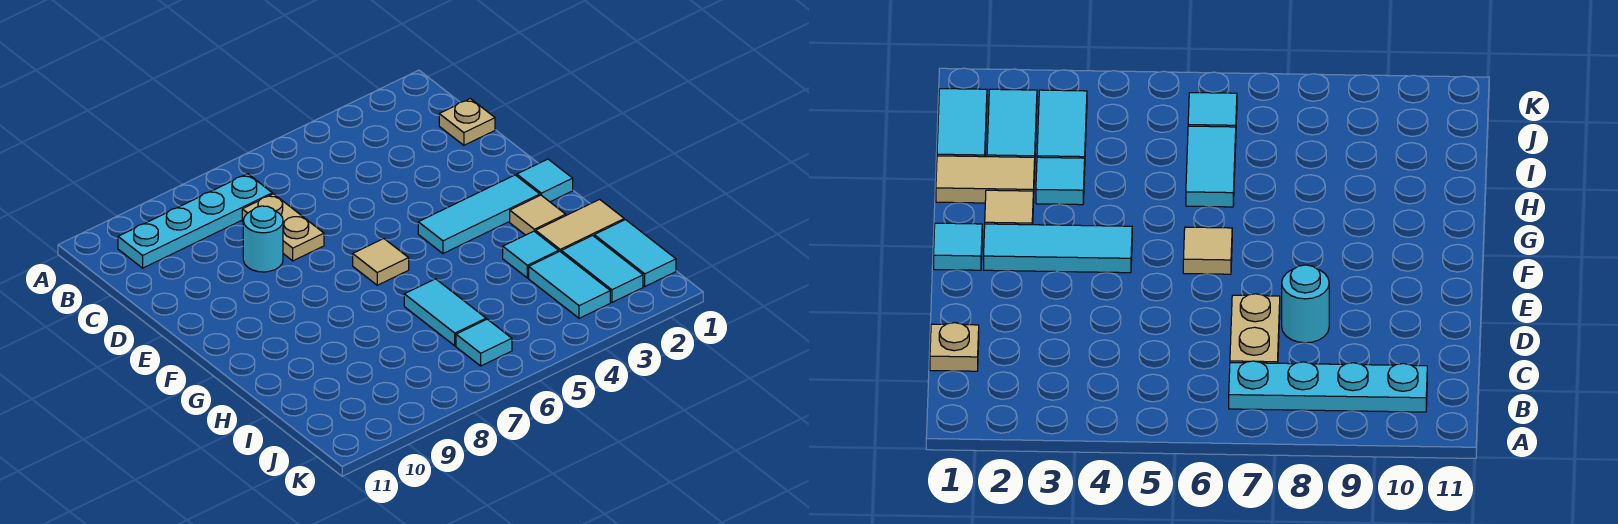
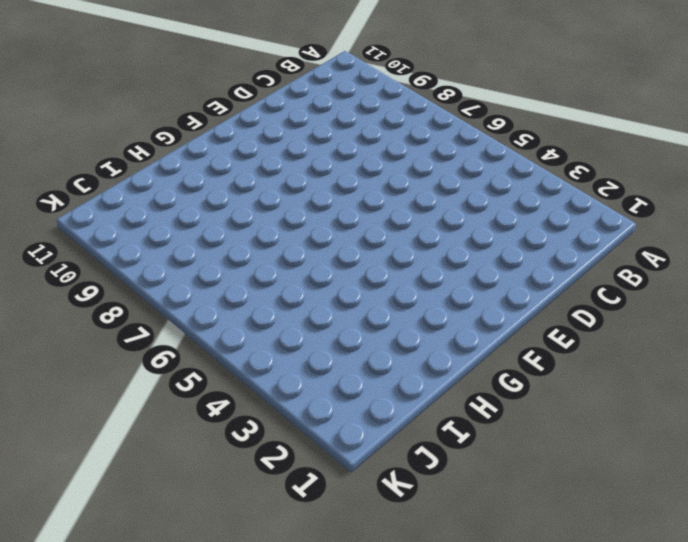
none -> cyan 1x4 plate [118,174,272,268]
none -> tan 1x1 plate [439,99,495,145]
none -> tan 1x2 plate [242,194,324,261]

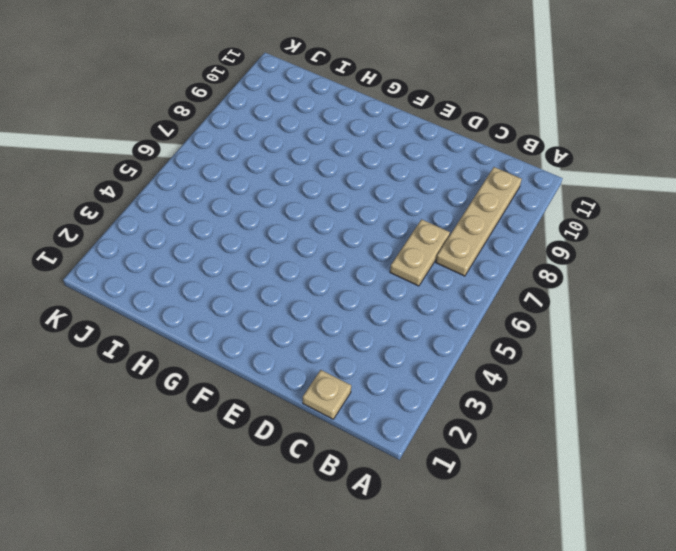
tan 1x4 plate [436,167,522,276] -> cyan 1x4 plate [118,174,272,268]
tan 1x2 plate [390,219,450,286] -> tan 1x2 plate turned to [242,194,324,261]
none -> cyan 1x1 round brick [243,206,283,272]
none -> cyan 1x1 tile [517,159,573,202]
none -> cyan 1x3 tile [418,175,540,253]

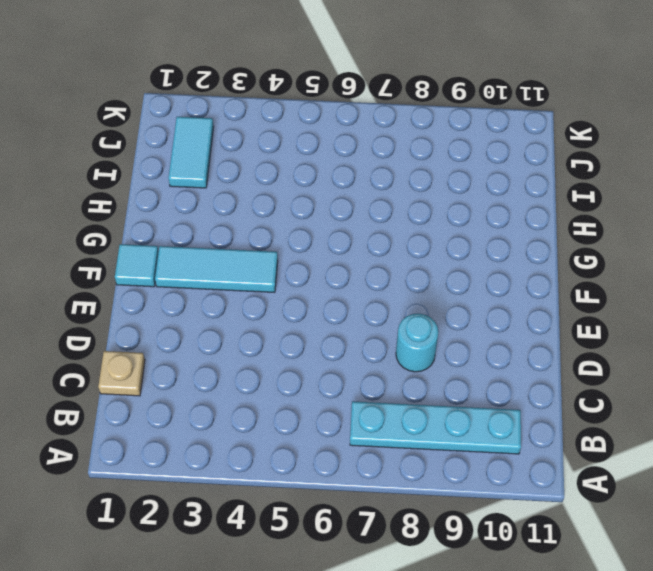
none -> tan 1x2 plate [242,194,324,261]
none -> tan 1x1 tile [353,239,409,285]
none -> tan 1x1 tile [510,195,566,235]

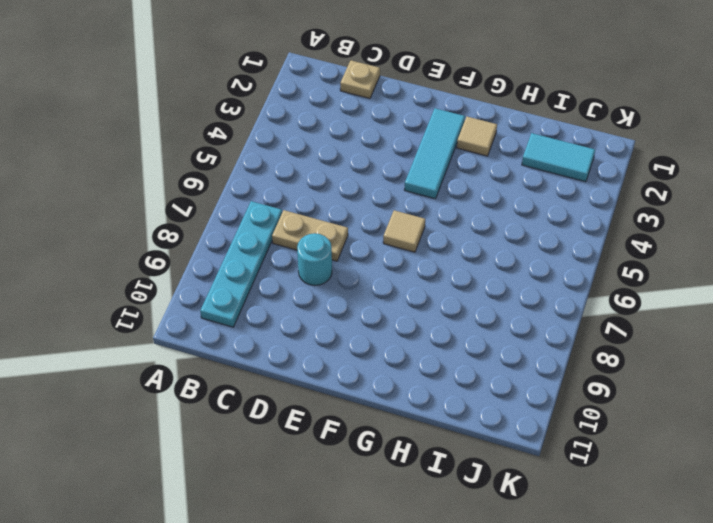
none -> cyan 1x1 tile [517,159,573,202]
none -> tan 1x2 tile [536,199,624,252]
none -> cyan 1x1 tile [503,231,559,278]

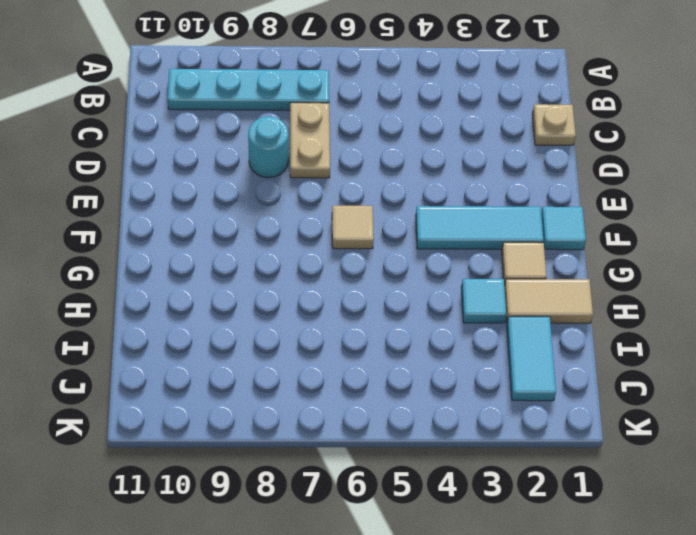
none -> cyan 1x2 tile [404,279,486,346]
none -> cyan 1x2 tile [594,220,676,286]
none -> cyan 1x2 tile [529,251,610,318]

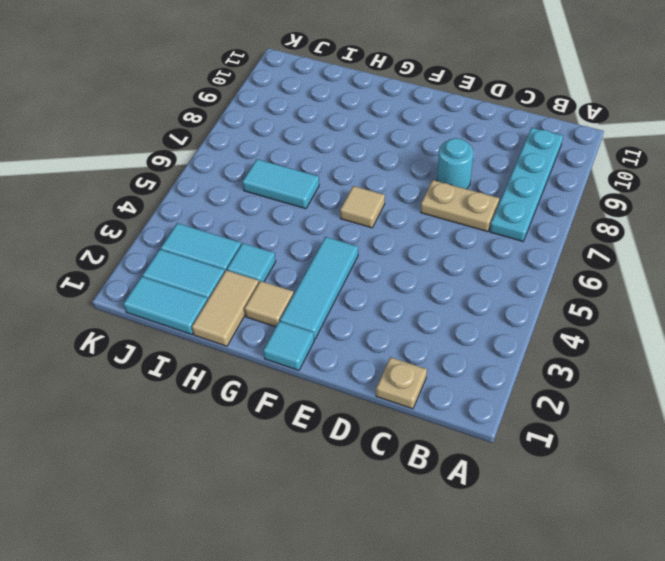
none -> cyan 1x1 tile [456,319,512,366]

